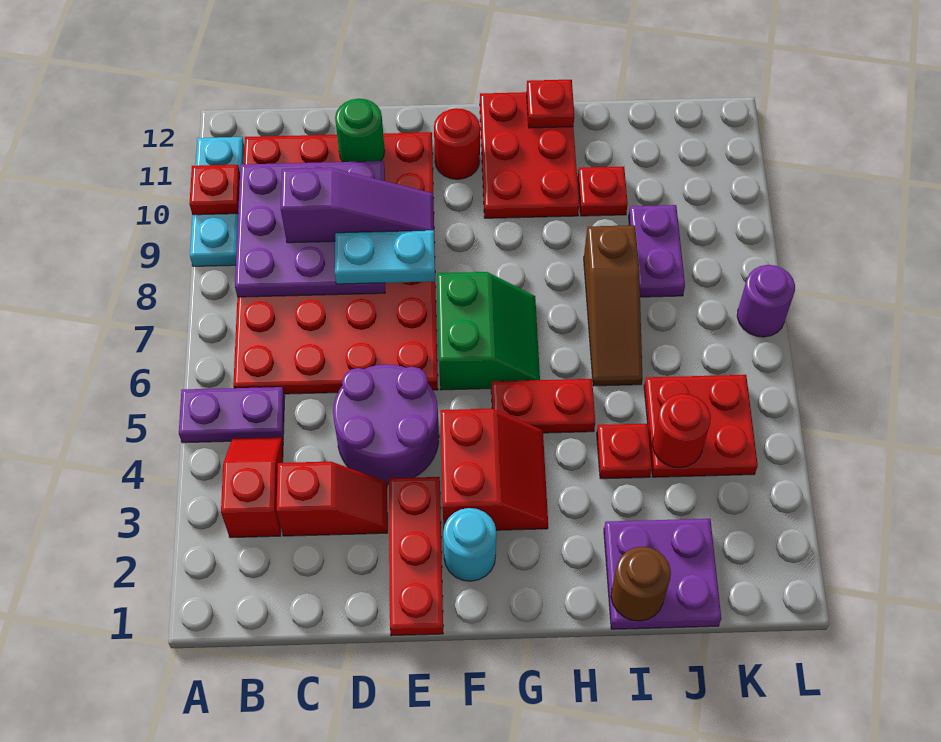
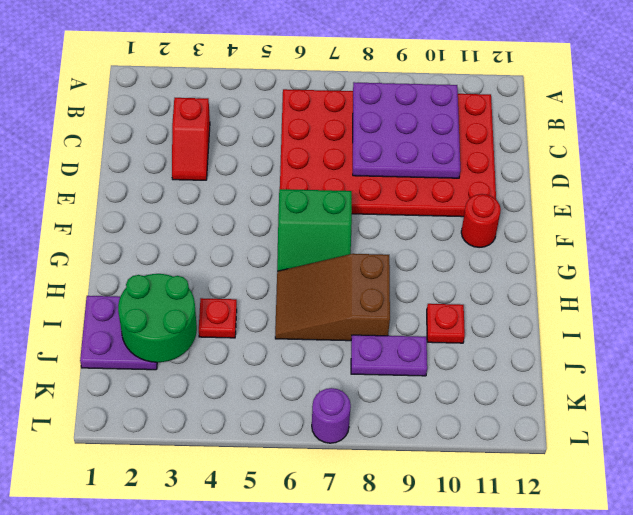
brown 2x3 slope [275,254,390,341] -> brown 1x3 slope [584,225,643,386]
green 2x2 round brick [118,274,197,362] -> none
none -> purple 1x2 plate [179,387,285,443]
none -> cyan 1x3 plate [190,137,244,266]
none -> red 1x2 slope [221,437,283,538]

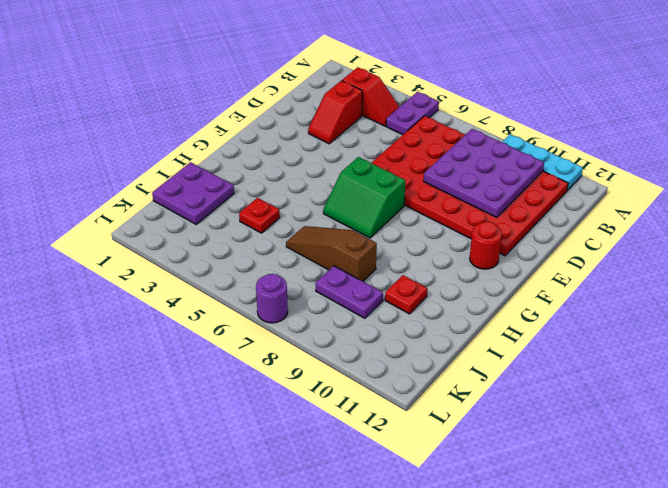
none -> purple 2x2 round brick [333,364,439,484]
none -> red 1x3 plate [389,477,443,636]
none -> cyan 1x1 round brick [443,508,496,581]

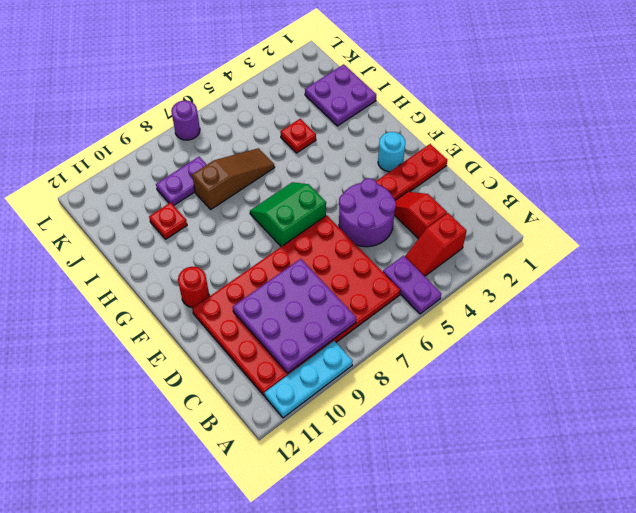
none -> red 2x2 slope [440,409,548,530]
none -> red 1x2 plate [491,379,595,433]
none -> red 2x3 plate [480,92,579,218]

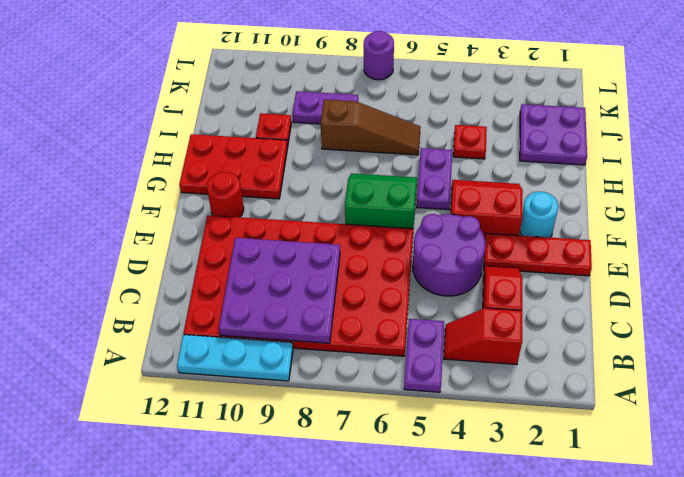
purple 1x2 plate [417,148,452,210] -> red 1x2 plate [491,379,595,433]
none -> red 2x2 plate [644,375,758,477]
none -> red 1x1 plate [189,165,240,215]
none -> green 1x1 round brick [335,99,385,162]

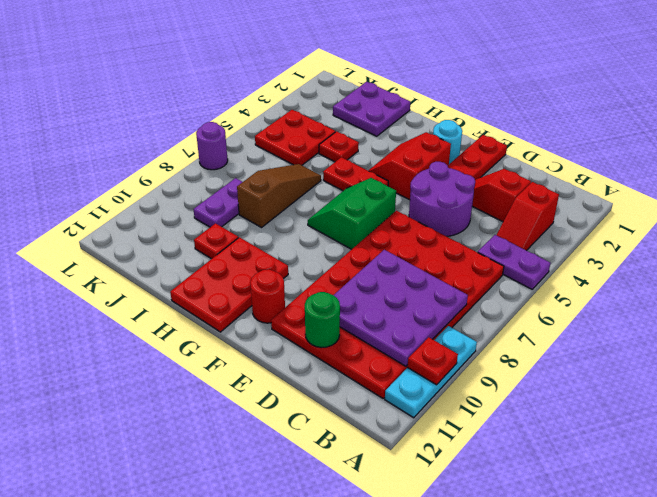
none -> red 1x1 plate [527,80,574,128]
none -> brown 1x1 round brick [611,547,671,621]
none -> red 1x1 round brick [652,394,711,468]

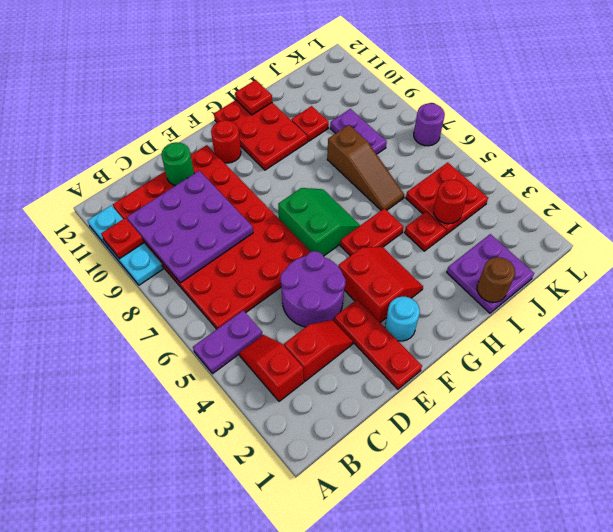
none -> purple 1x3 slope [281,168,434,243]
none -> cyan 1x2 plate [335,230,435,284]

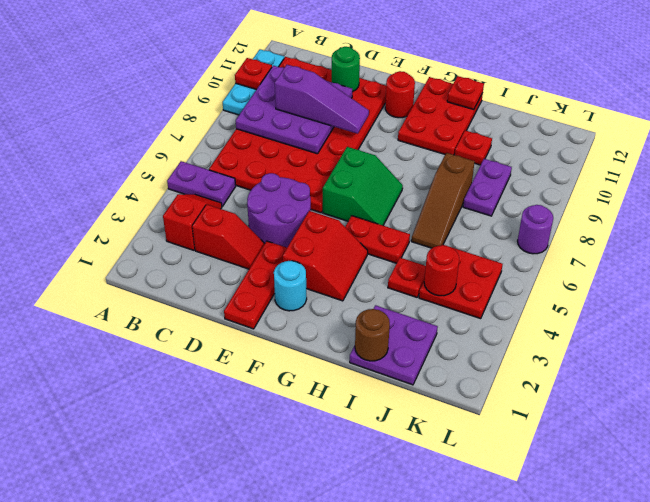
none -> cyan 1x2 plate [335,230,435,284]

